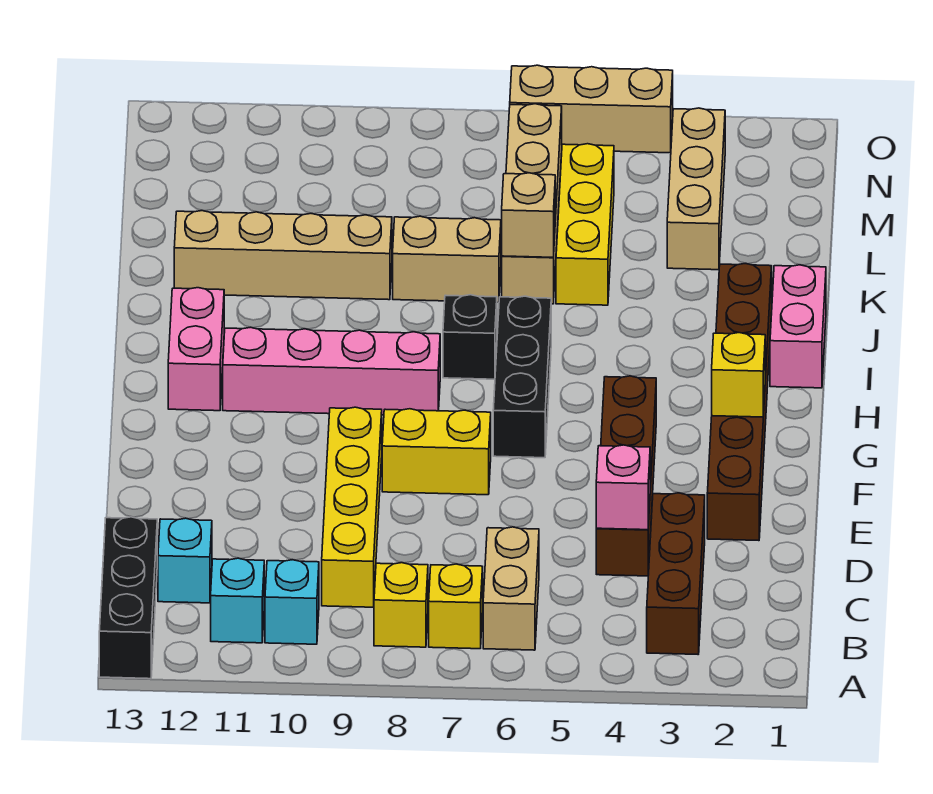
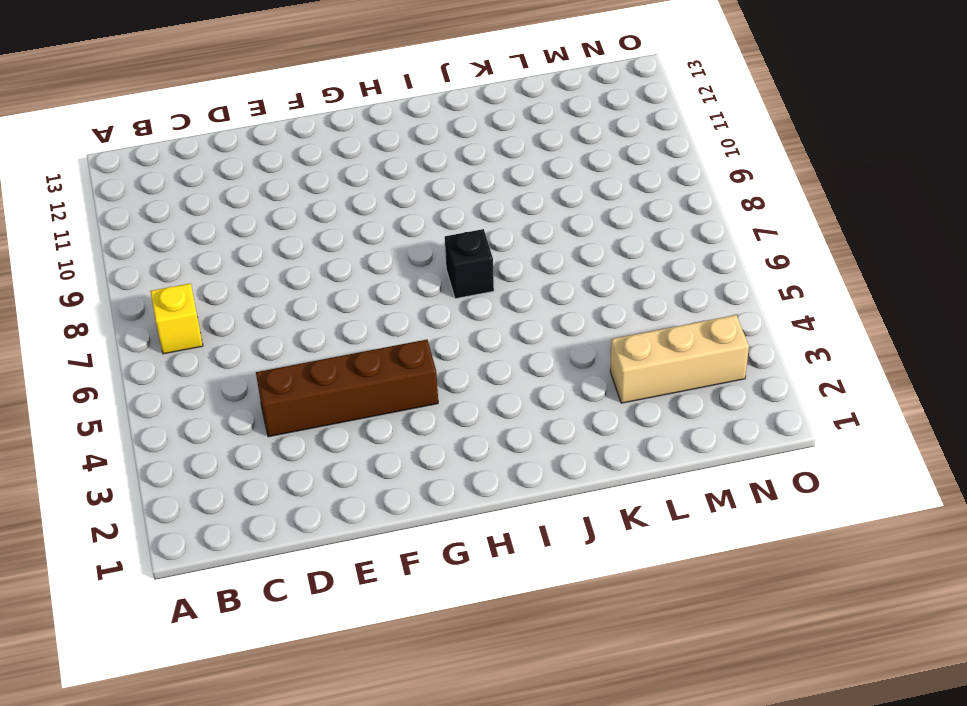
none -> black 1x3 brick [99,517,157,679]
none -> brown 1x3 brick [647,493,705,654]
none -> tan 1x2 brick [483,527,539,650]

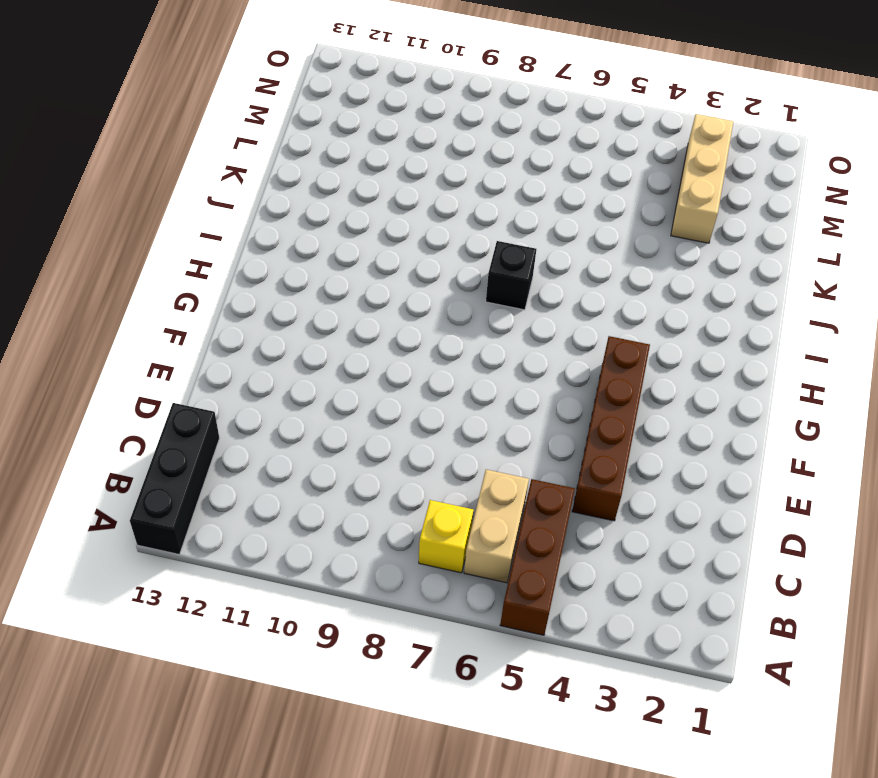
brown 1x3 brick [500,479,575,635] -> brown 1x3 brick moved to [647,493,705,654]
none -> yellow 1x1 brick [374,563,428,647]
none -> cyan 1x1 brick [265,560,319,644]
none -> cyan 1x1 brick [211,558,264,643]

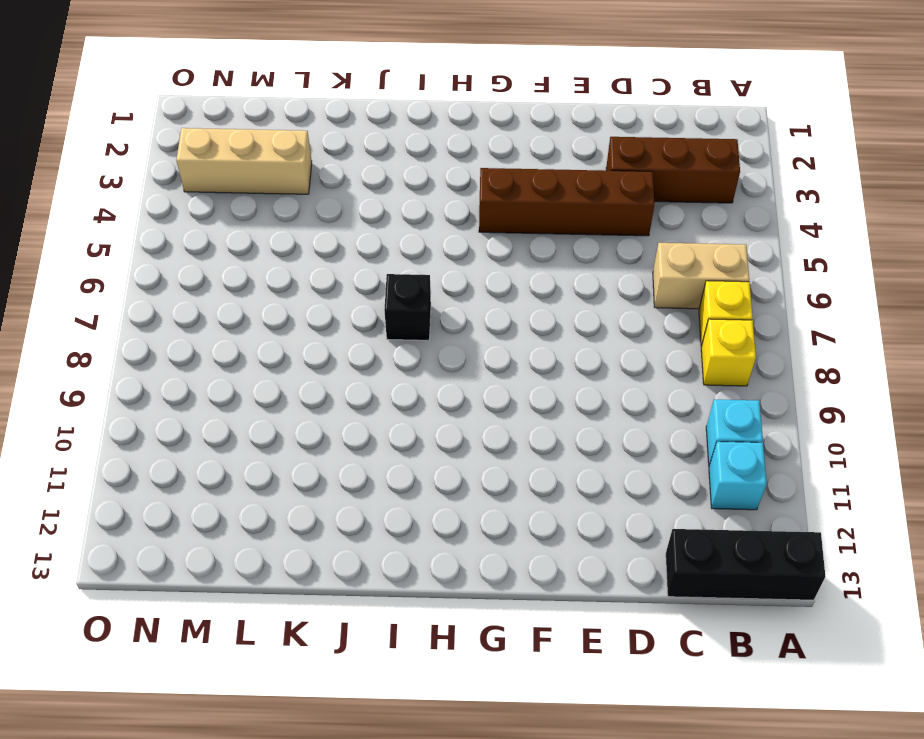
none -> yellow 1x4 brick [322,407,382,607]
none -> cyan 1x1 brick [158,518,212,603]
none -> brown 1x6 brick [707,264,772,541]

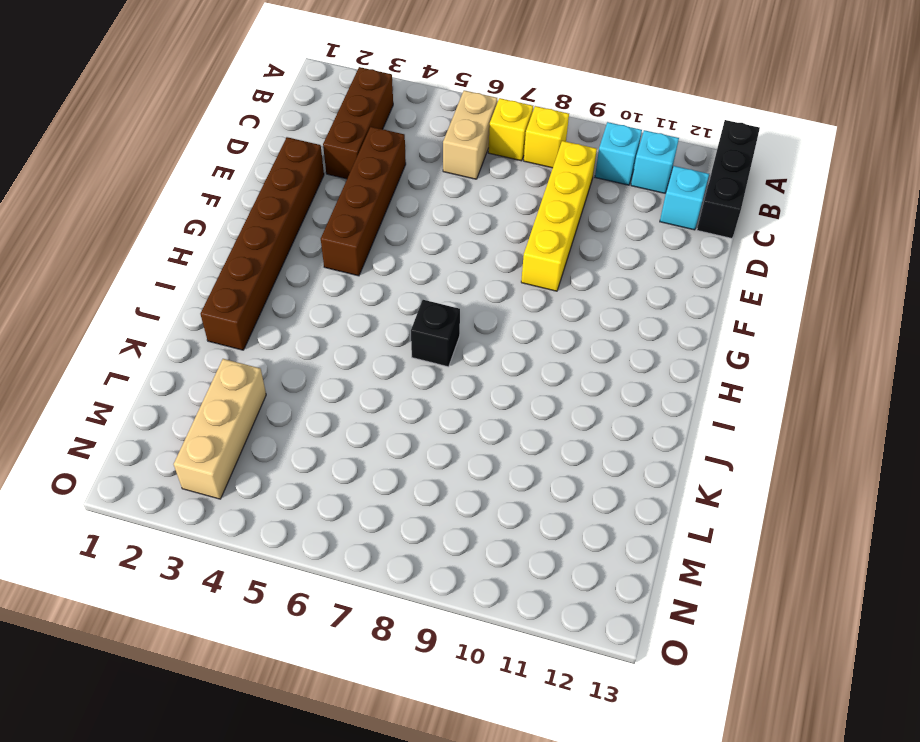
none -> yellow 1x2 brick [382,409,491,495]
none -> black 1x3 brick [493,296,551,458]
none -> pink 1x4 brick [223,327,440,415]

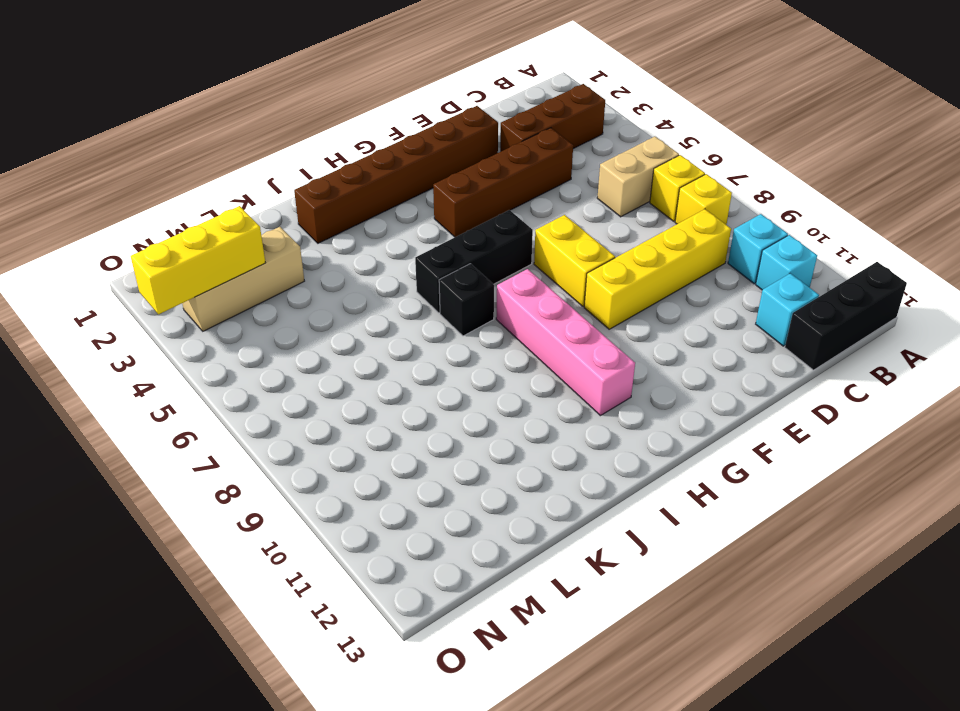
yellow 1x3 brick [131,206,265,314] -> yellow 1x3 brick moved to [556,144,614,305]
none -> pink 1x2 brick [168,288,224,411]
none -> pink 1x2 brick [770,265,826,388]
none -> tan 1x4 brick [502,104,562,304]

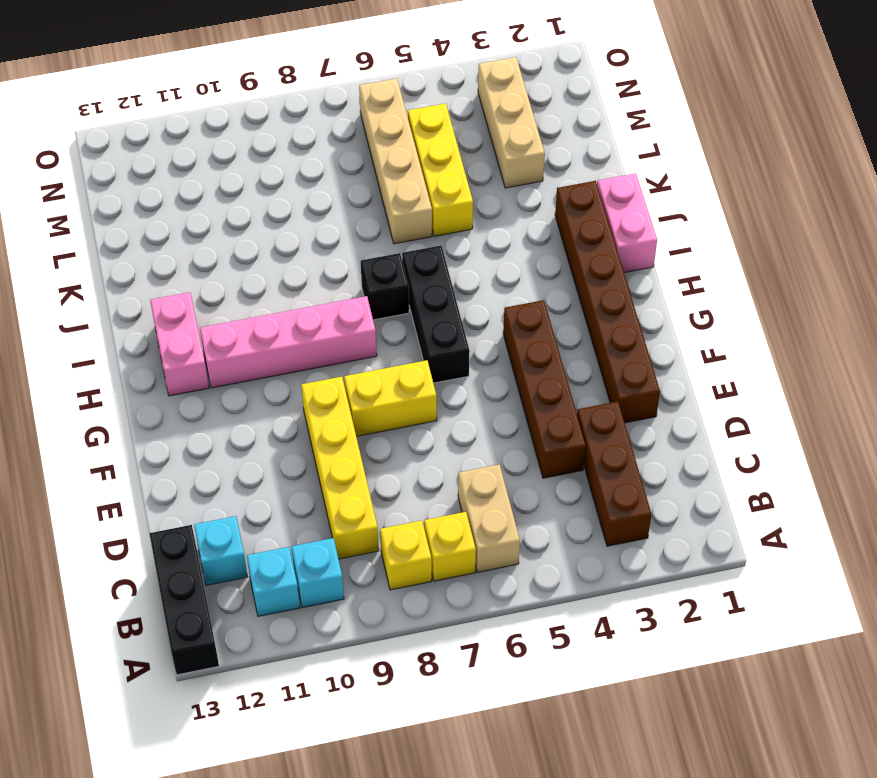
none -> tan 1x2 brick [393,216,501,302]
none -> tan 1x4 brick [174,211,392,300]
none -> tan 1x3 brick [510,65,673,153]

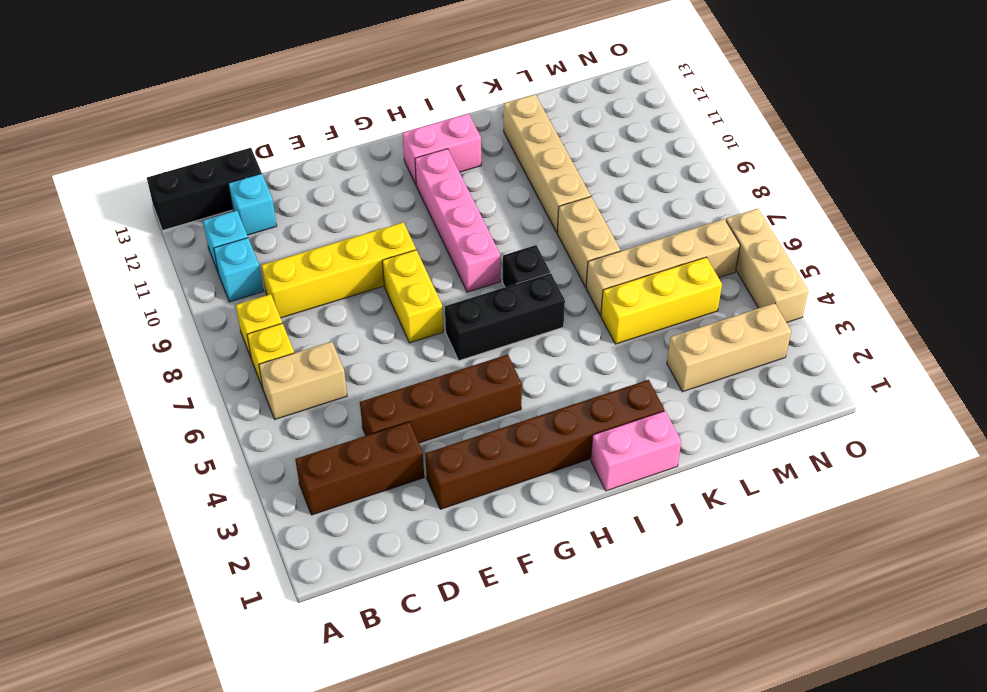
none -> pink 1x1 brick [596,445,650,530]
none -> yellow 1x1 brick [712,333,765,417]
none -> tan 1x1 brick [502,173,555,257]

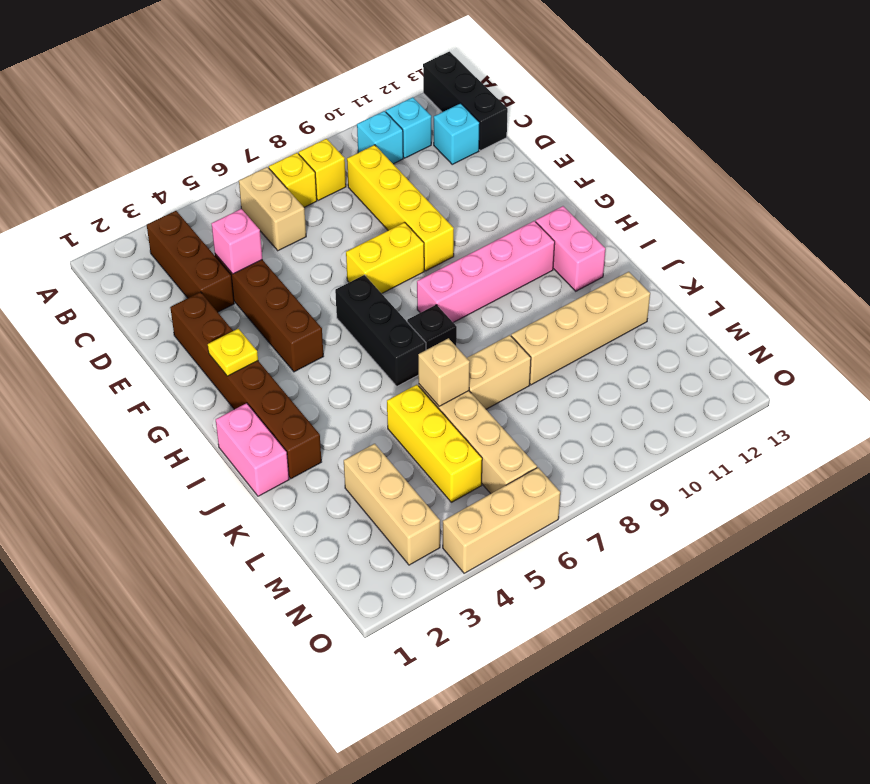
yellow 1x1 plate [208,329,258,376] -> yellow 1x1 brick [712,333,765,417]

